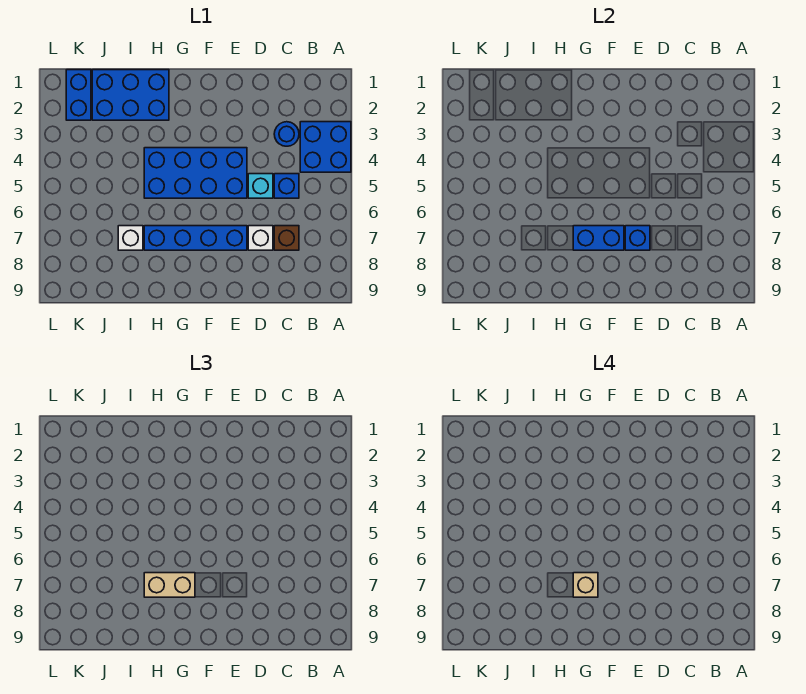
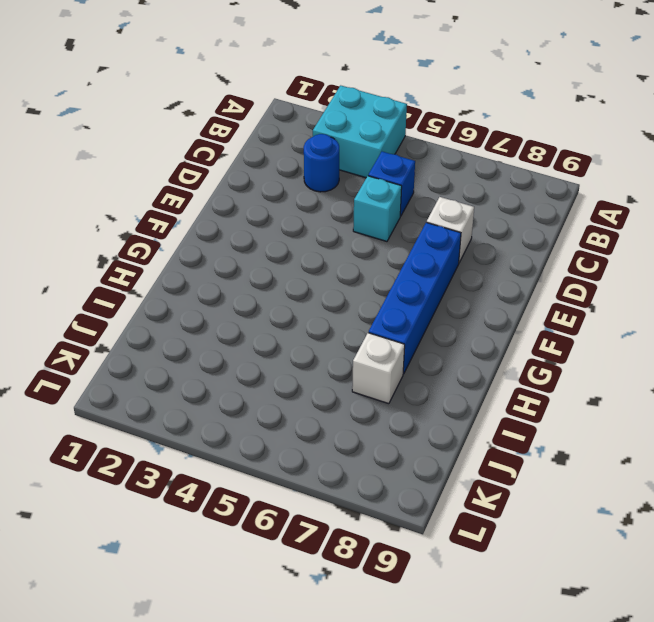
cyan 2x2 brick [313,85,407,178] -> blue 2x2 brick [300,122,351,172]
none -> brown 1x1 brick [274,226,299,250]
none -> blue 2x4 brick [144,148,247,198]
none -> blue 2x3 brick [92,70,169,120]

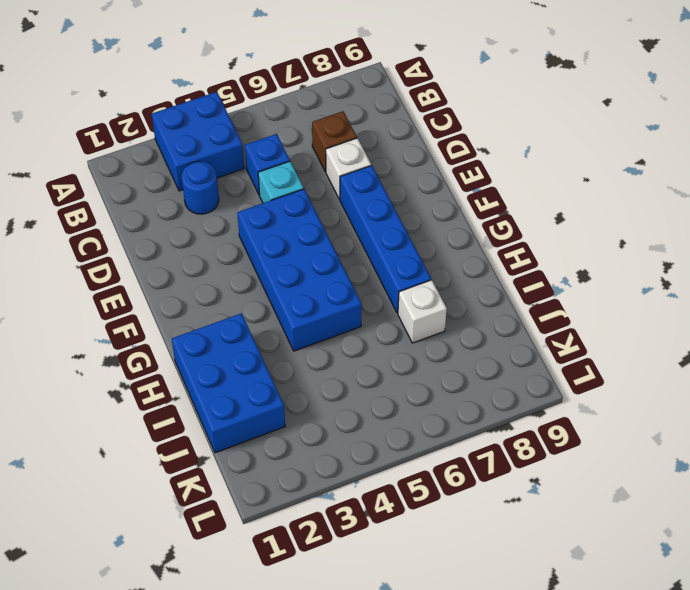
none -> blue 1x2 brick [66,70,91,120]
none -> blue 1x1 brick [625,226,650,250]
none -> blue 1x2 brick [573,226,624,250]

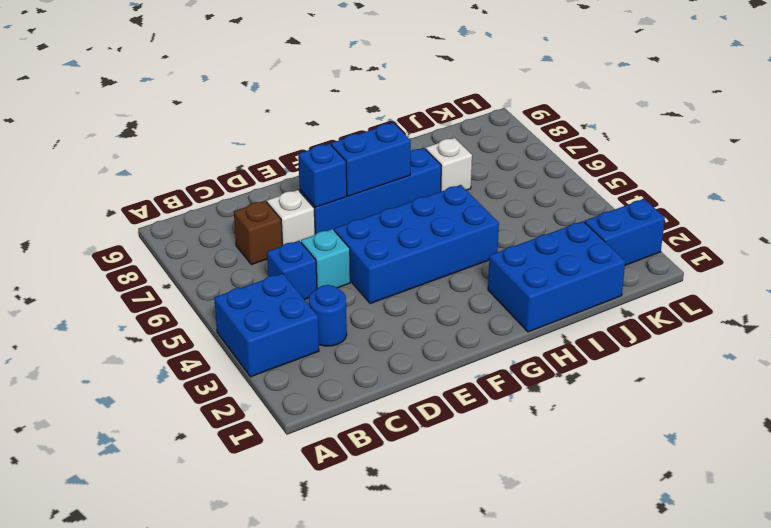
blue 1x2 brick [585,199,665,265] -> blue 1x2 brick turned to [66,70,91,120]
none -> tan 1x2 brick [144,573,195,597]
none -> tan 1x1 brick [573,573,598,597]

